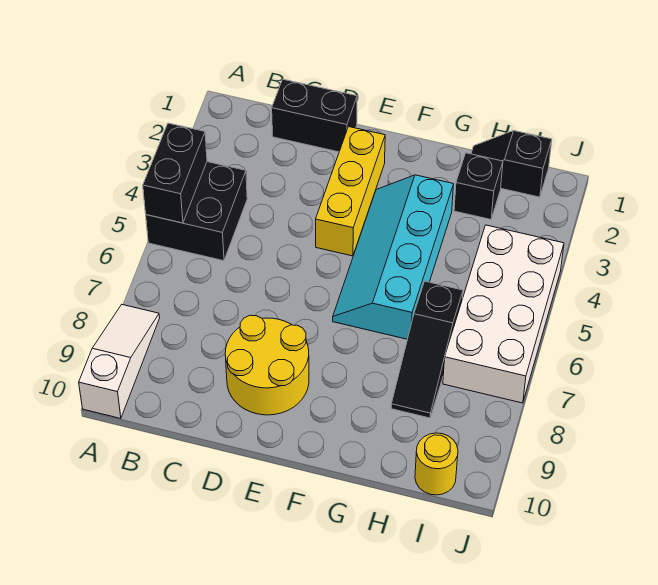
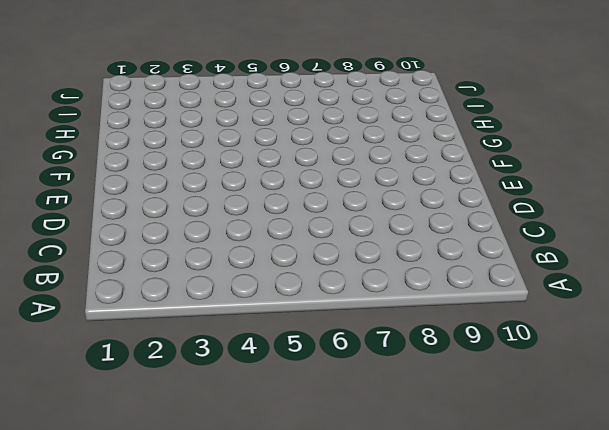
none -> black 2x2 brick [146,162,247,261]
none -> white 1x3 slope [79,305,160,419]
none -> black 1x2 brick [272,79,357,152]

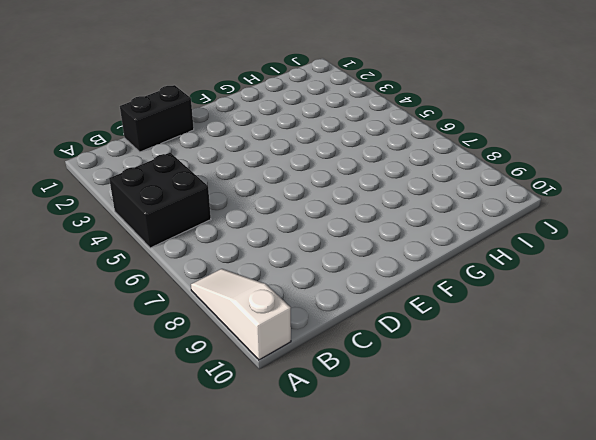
none -> yellow 2x2 round brick [225,315,309,415]
none -> yellow 1x3 brick [316,127,385,256]
none -> cyan 2x4 slope [333,175,454,339]

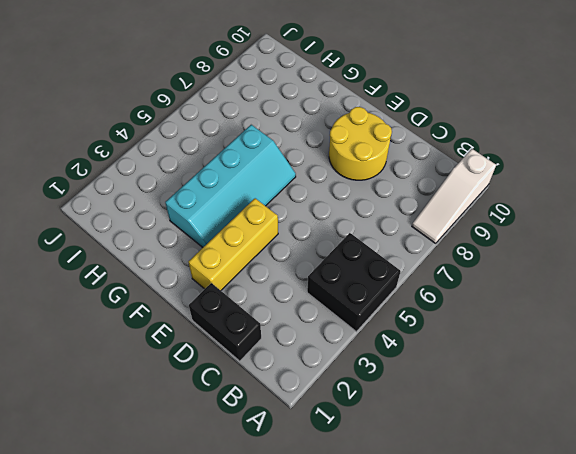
none -> black 1x2 slope [471,131,552,197]
none -> black 1x1 brick [454,153,503,219]
none -> black 1x3 slope [391,281,463,418]

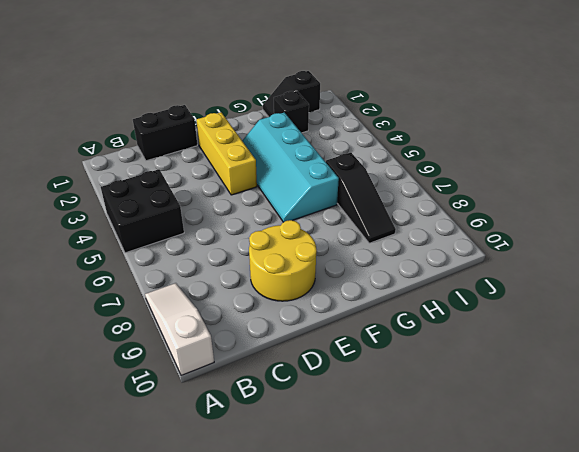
none -> white 2x4 brick [443,225,564,403]
none -> yellow 1x1 round brick [415,433,458,495]
none -> black 1x2 brick [143,123,207,223]

